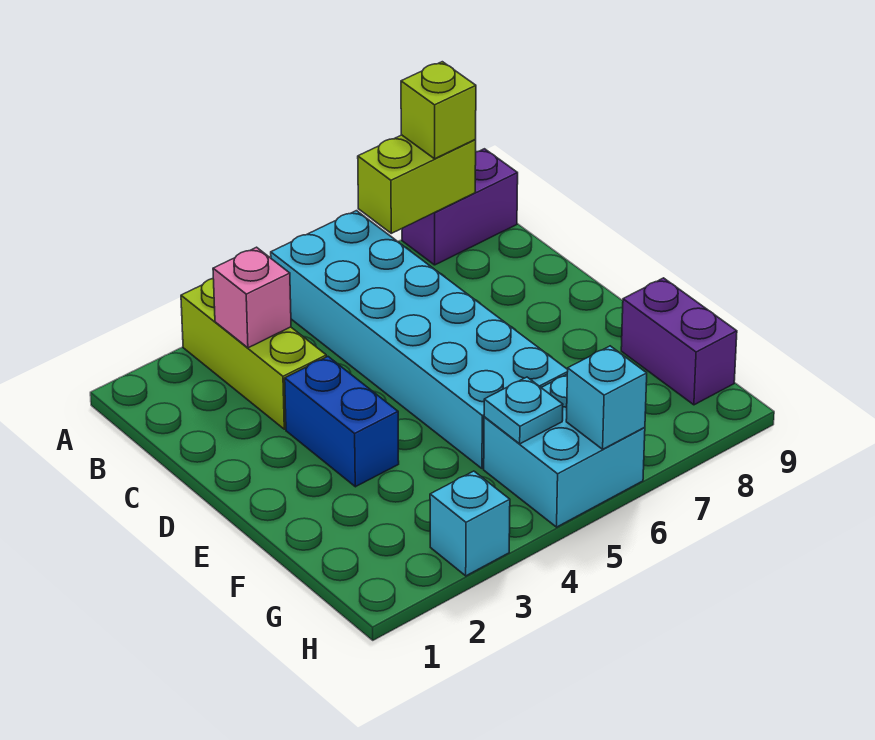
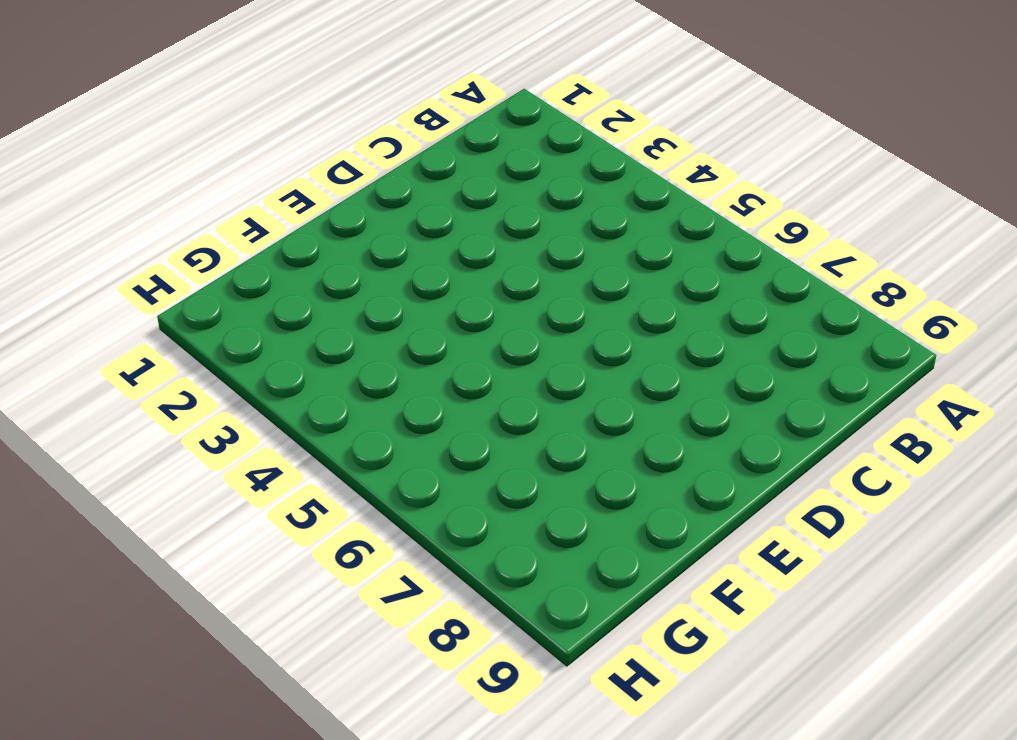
none -> lime 1x3 brick [181,279,326,429]
none -> cyan 2x6 brick [271,211,568,469]
none -> purple 1x2 brick [402,149,518,265]

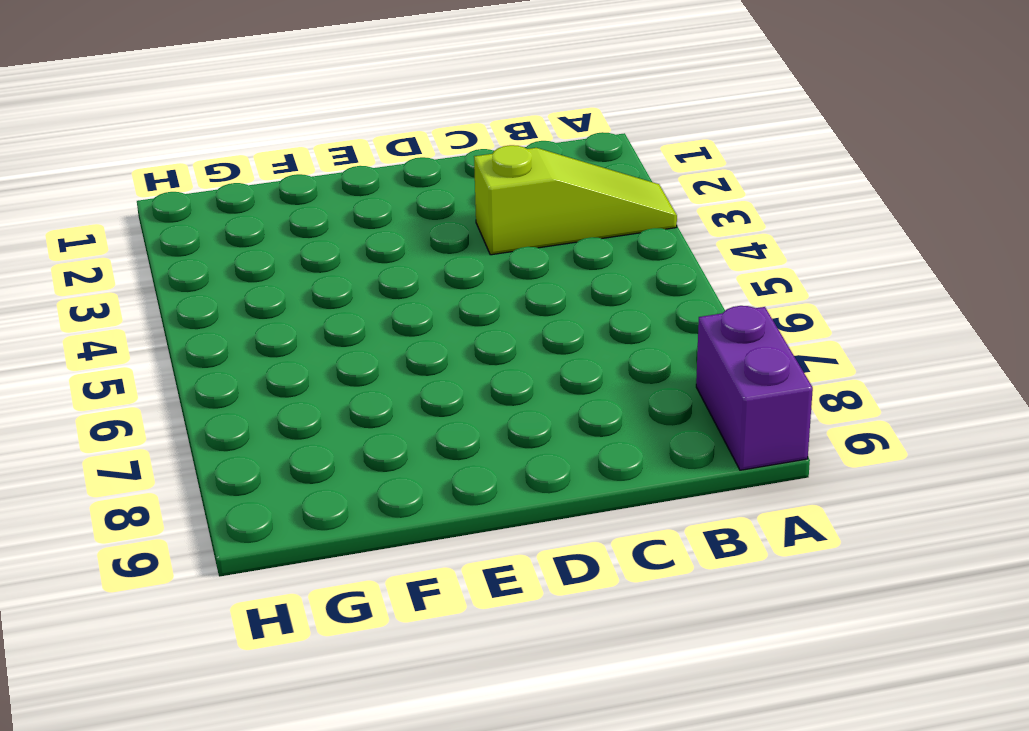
lime 1x3 slope [474,145,677,255] -> lime 1x3 brick [181,279,326,429]
none -> cyan 2x6 brick [271,211,568,469]
none -> blue 1x2 brick [285,357,399,487]
none -> purple 1x2 brick [621,278,737,405]

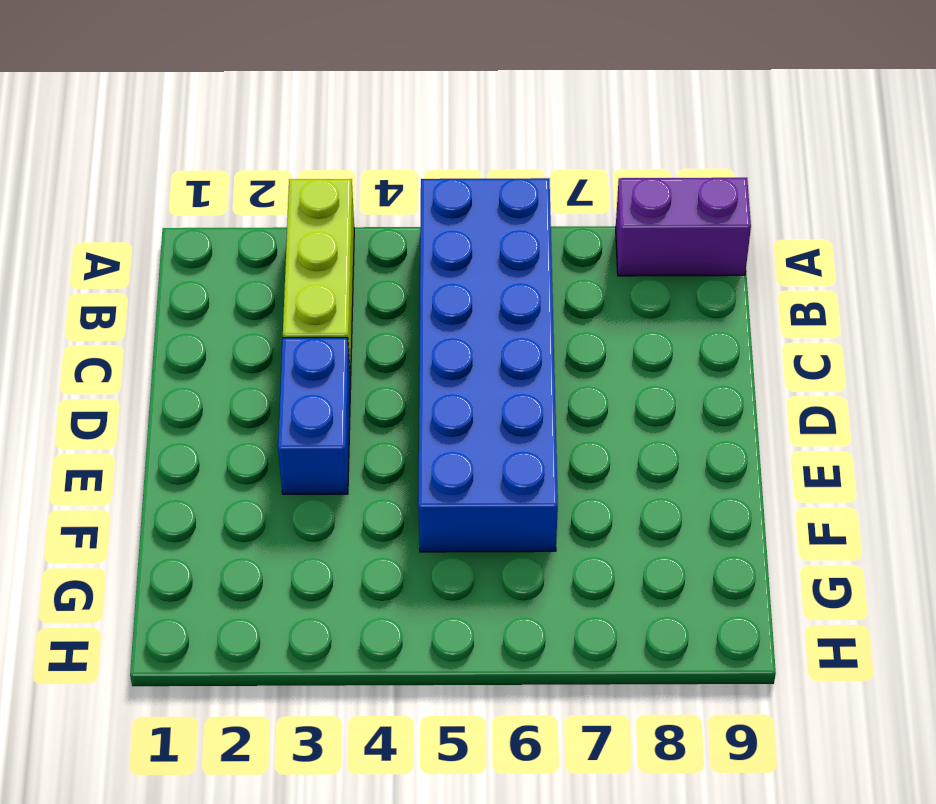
blue 2x6 brick [418,178,558,552] -> cyan 2x6 brick [271,211,568,469]
none -> purple 1x2 brick [621,278,737,405]
none -> cyan 2x2 brick [484,374,645,527]
none -> cyan 1x1 brick [430,471,510,576]

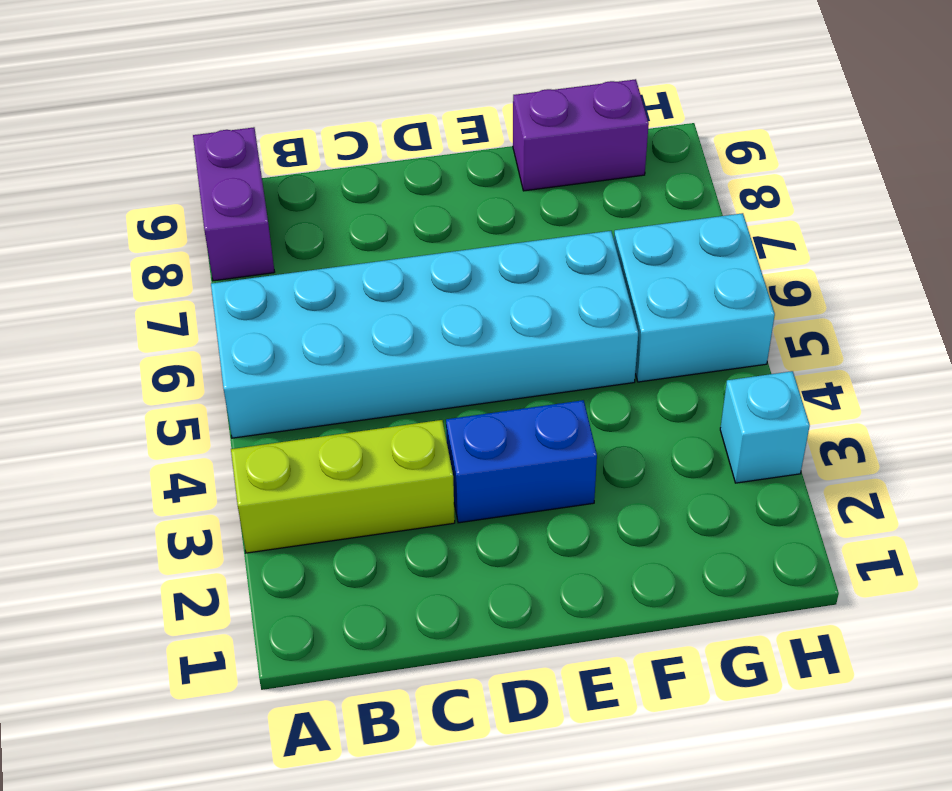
none -> lime 1x2 brick [358,135,476,233]
none -> pink 1x1 brick [213,247,291,348]
none -> cyan 1x1 plate [484,377,563,444]

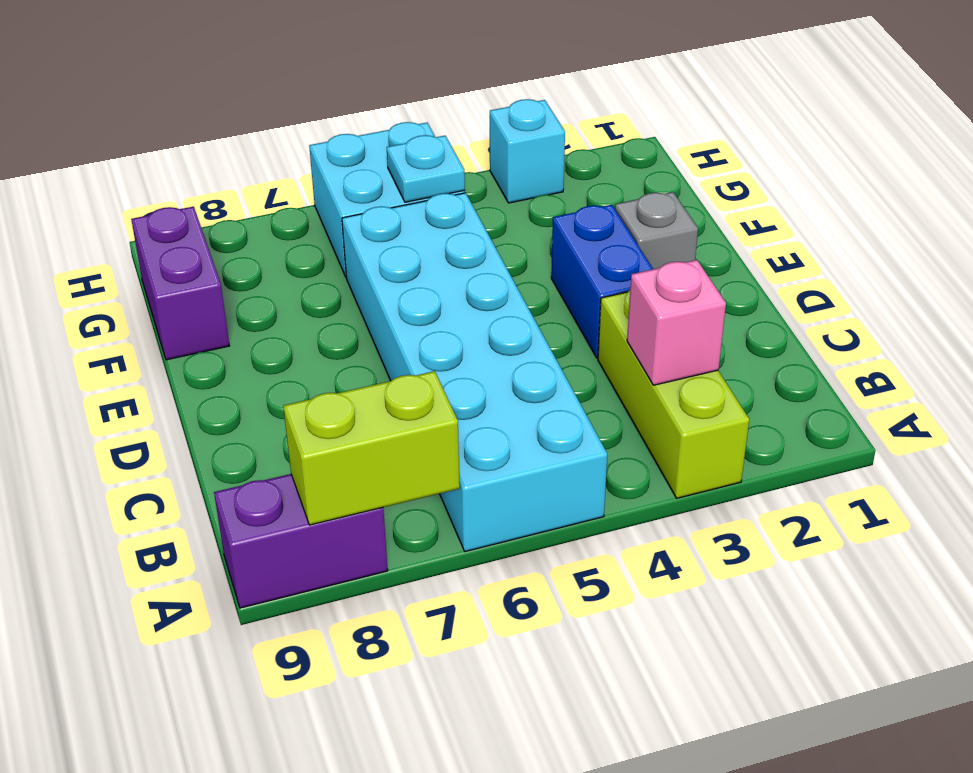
grey 1x1 brick [615,192,698,269] -> none
none -> cyan 1x1 brick [566,346,647,449]
none -> lime 1x1 brick [401,62,476,159]

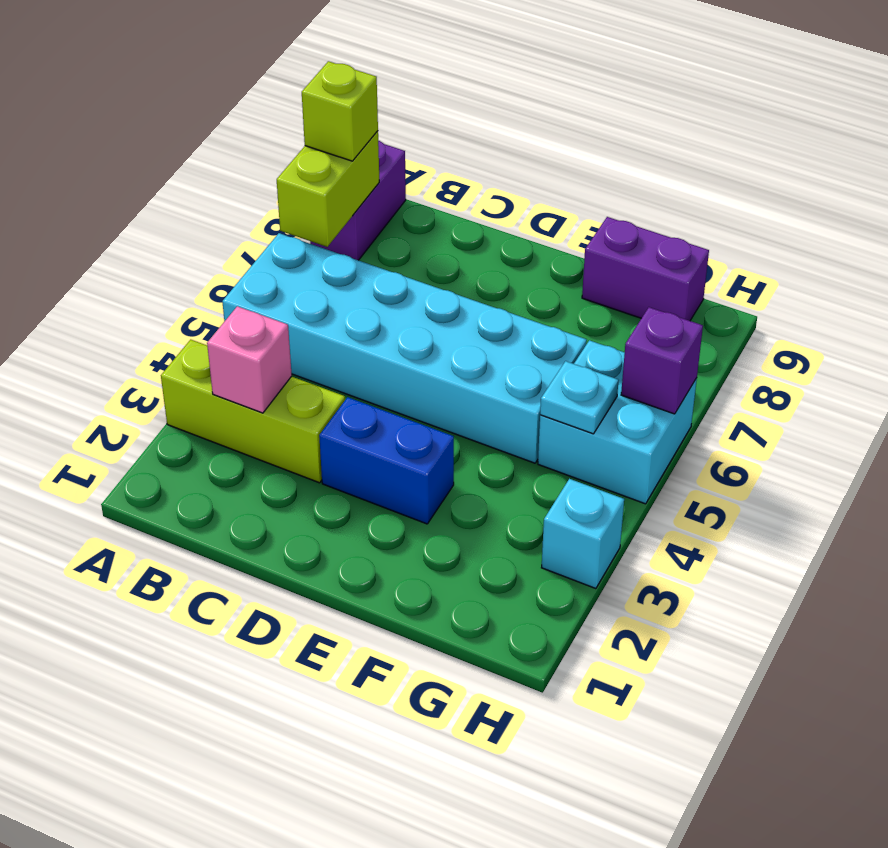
purple 1x1 brick [621,307,703,414] -> cyan 1x1 brick [566,346,647,449]

